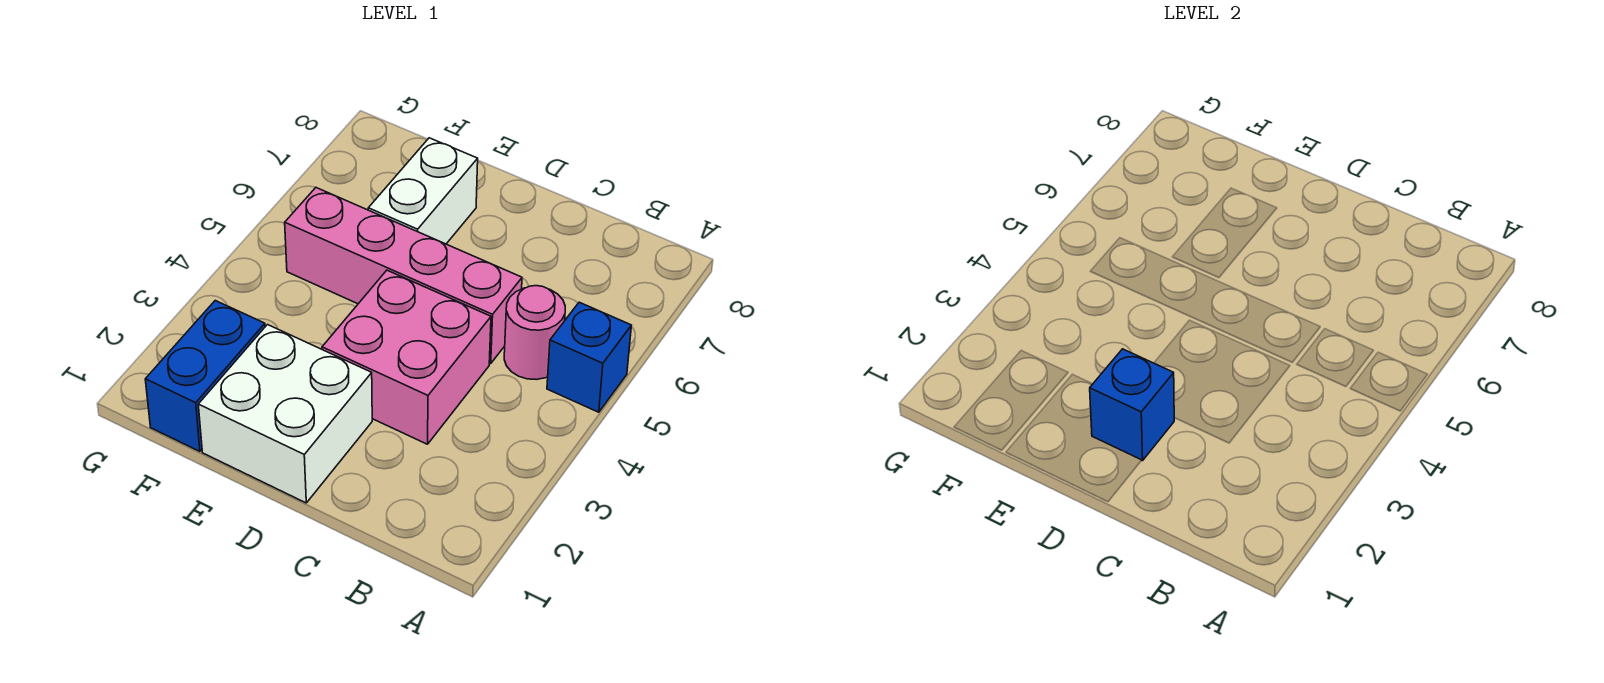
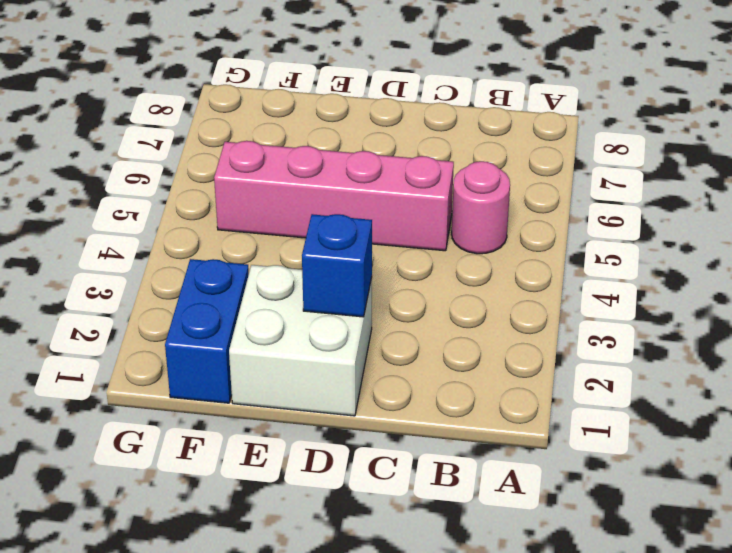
none -> blue 1x1 brick [547,302,631,412]
none -> pink 2x2 brick [322,270,491,444]

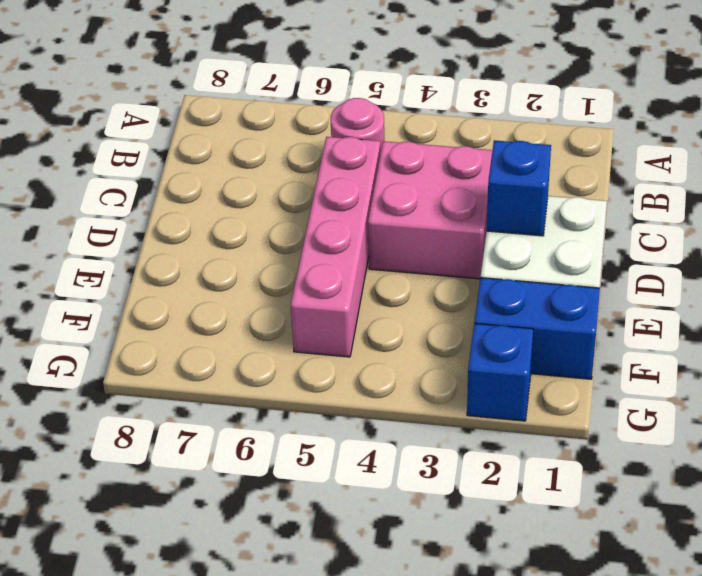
blue 1x1 brick [467,323,533,421] -> blue 1x1 brick moved to [547,302,631,412]
none -> white 1x2 brick [368,138,478,244]

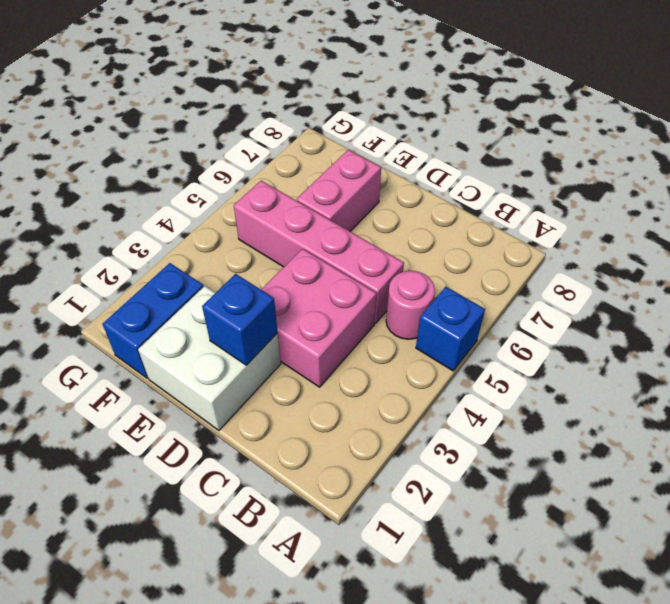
pink 1x2 brick [297,150,381,231] -> white 1x2 brick [368,138,478,244]

